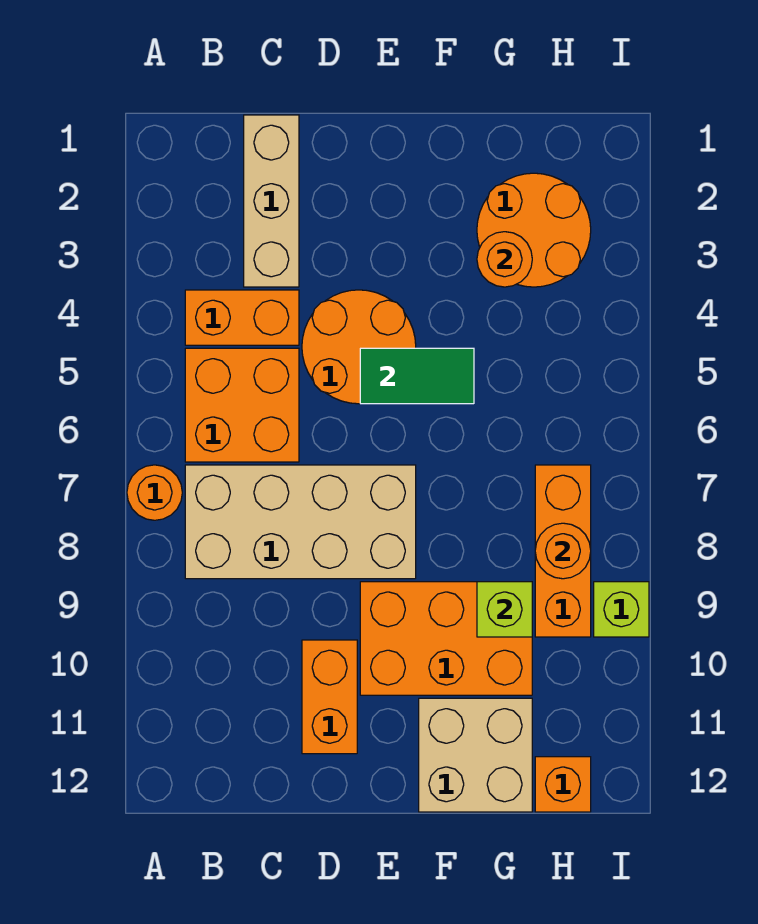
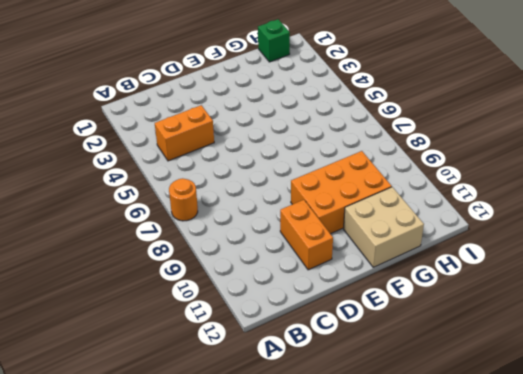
green 1x1 brick [258,19,290,62] -> none
none -> orange 2x2 brick [185,348,299,462]
none -> tan 2x4 brick [185,465,416,579]
none -> tan 1x3 brick [244,115,299,287]

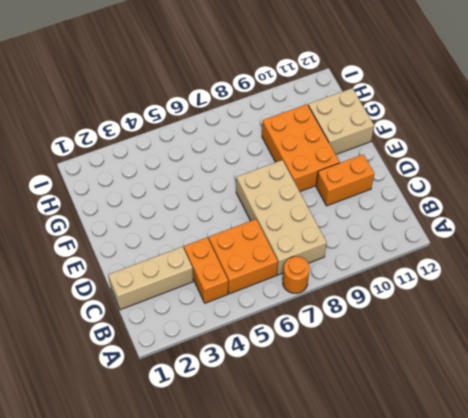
none -> orange 2x2 round brick [302,290,416,404]
none -> orange 2x2 round brick [477,173,591,287]
none -> orange 1x3 brick [535,465,591,637]

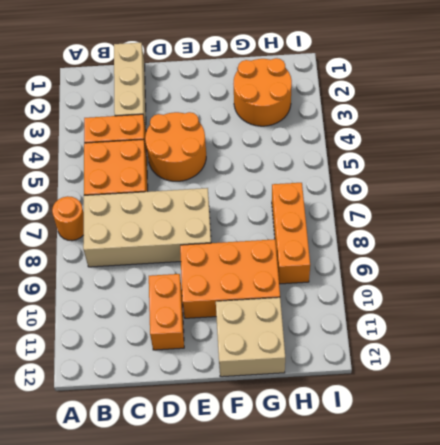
none -> orange 1x1 brick [535,757,591,812]
none -> lime 1x1 brick [594,582,649,637]
none -> green 1x2 tile [360,348,474,404]

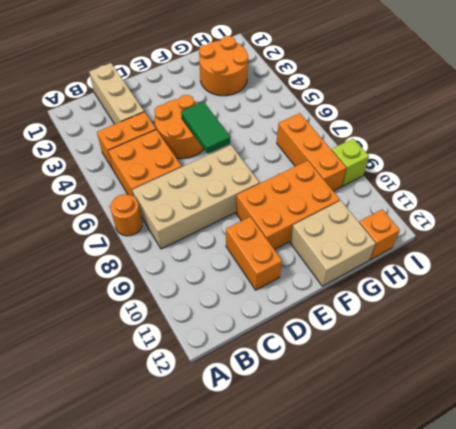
green 1x2 tile [181,102,230,154] -> green 1x2 tile turned to [360,348,474,404]
none -> orange 1x1 round brick [477,232,532,287]
none -> lime 1x1 brick [477,582,532,637]
none -> orange 1x1 round brick [535,523,591,579]

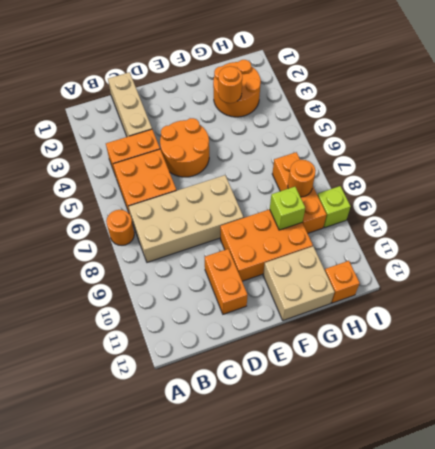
none -> green 1x2 tile [360,348,474,404]

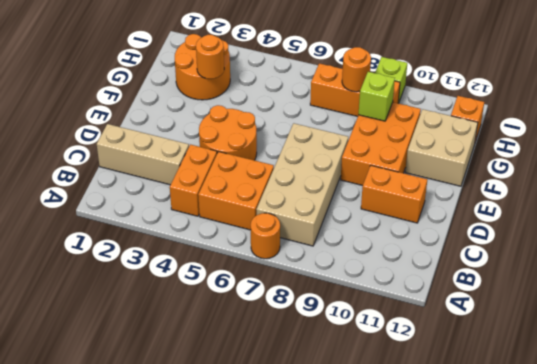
none -> green 1x2 tile [360,348,474,404]

